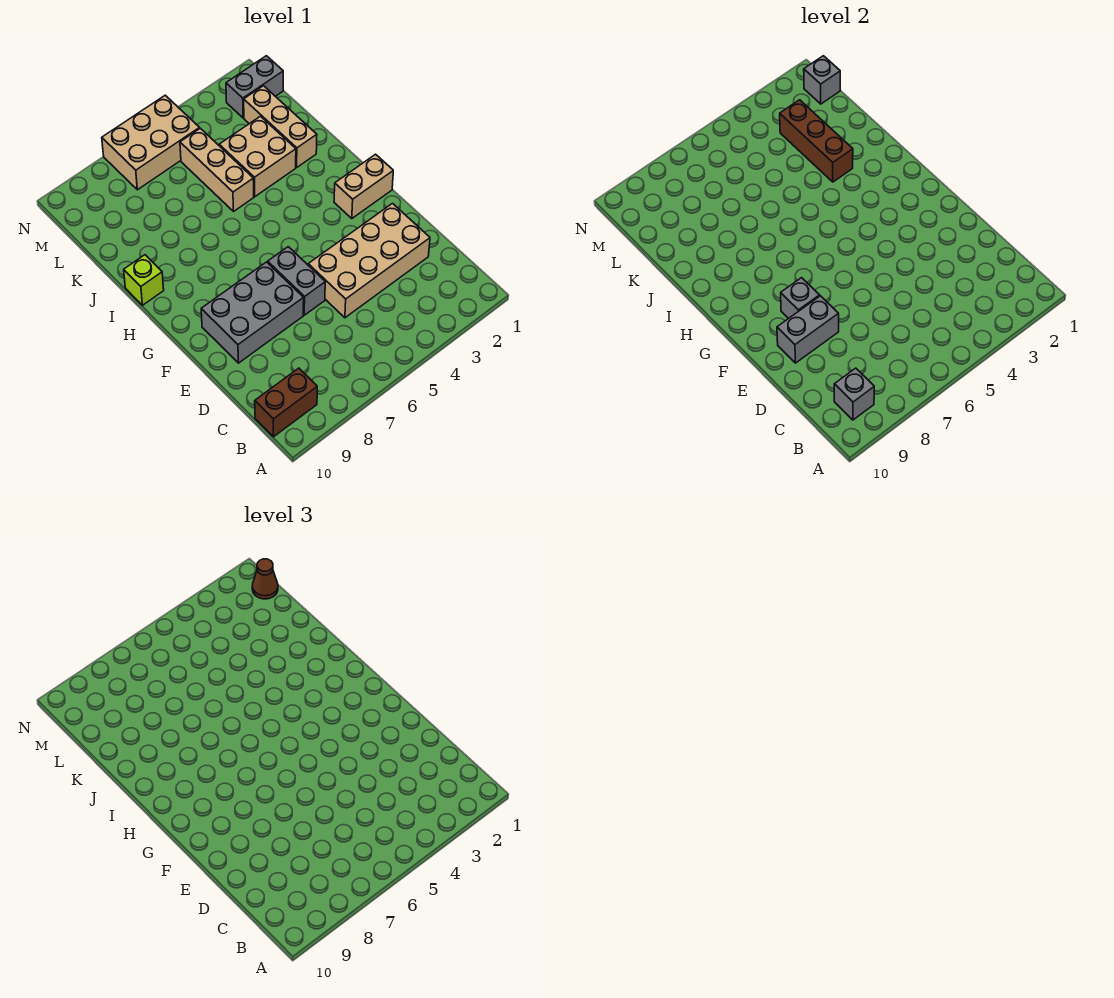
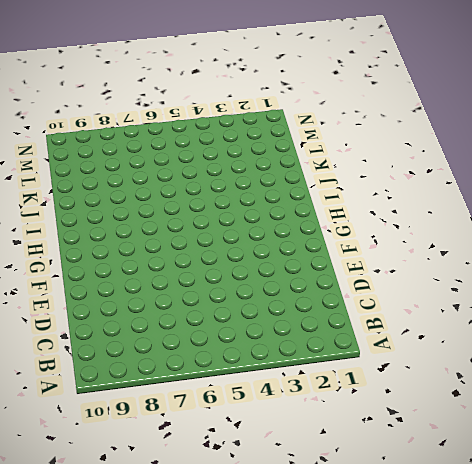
none -> brown 1x2 brick [255,368,317,437]
none -> tan 2x4 brick [308,204,430,318]
none -> grey 1x2 brick [268,247,325,315]

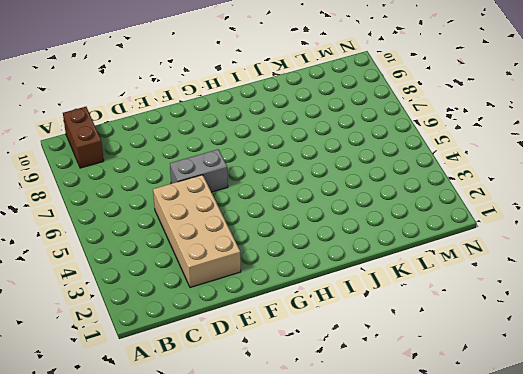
none -> grey 2x3 brick [201,262,304,363]
none -> tan 1x2 brick [334,154,393,218]
none -> lime 1x1 brick [124,255,164,305]

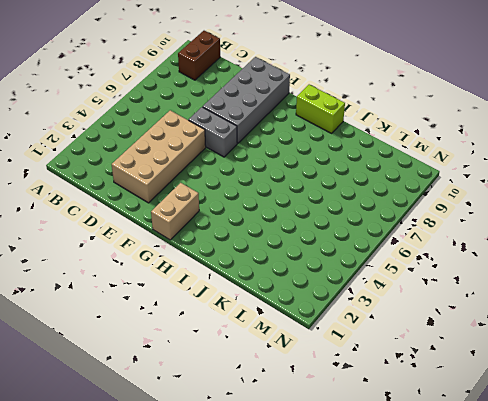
grey 2x4 brick [203,57,290,143] -> grey 2x3 brick [201,262,304,363]
lime 1x2 brick [296,85,345,133] -> lime 1x1 brick [124,255,164,305]
none -> tan 1x3 brick [244,86,317,167]
none -> tan 2x2 brick [219,116,296,197]
none -> tan 1x3 brick [180,128,254,211]

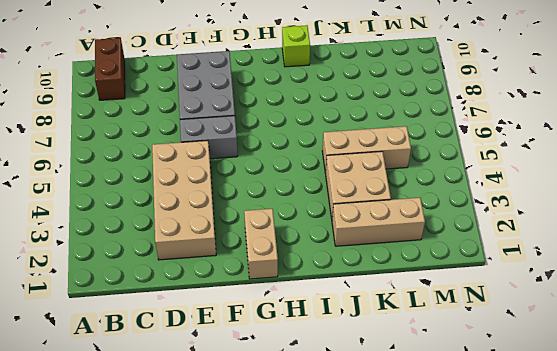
none -> grey 1x2 brick [226,56,283,118]
none -> tan 2x3 brick [102,95,200,190]
none -> grey 1x1 brick [834,368,874,420]

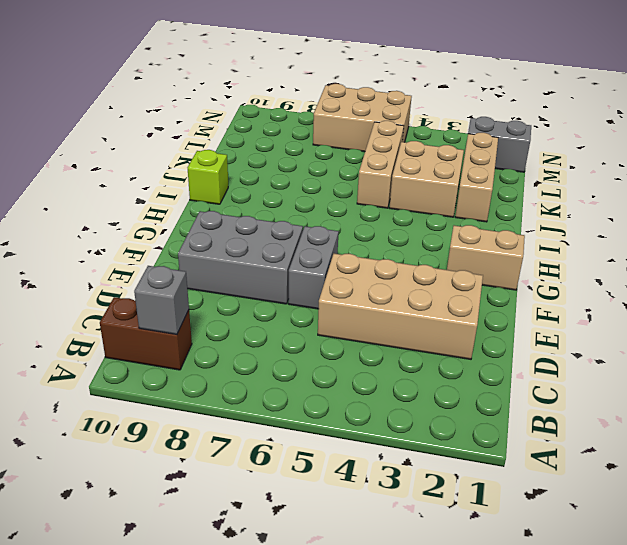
none -> grey 1x2 brick [777,296,839,363]
none -> grey 1x1 brick [781,278,820,319]
none -> brown 1x3 brick [780,100,853,182]

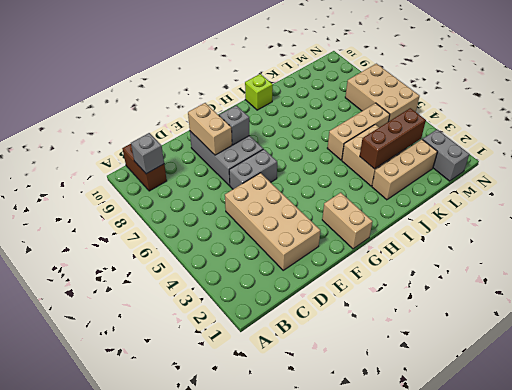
tan 1x2 brick [188,103,232,155] -> grey 1x2 brick [777,296,839,363]
none -> grey 1x1 brick [804,56,840,104]
none -> brown 1x1 cone [252,559,278,599]

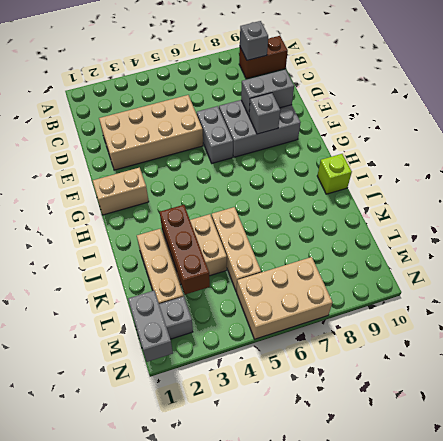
grey 1x2 brick [128,291,173,362] -> grey 1x1 brick [804,56,840,104]
none -> brown 1x1 cone [252,559,278,599]

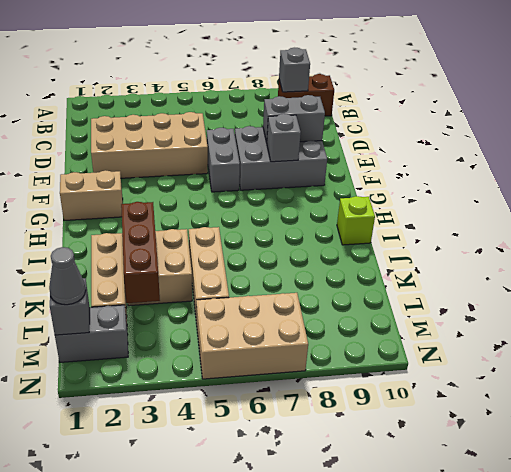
grey 1x1 cone [49,247,86,305] -> brown 1x1 cone [252,559,278,599]

